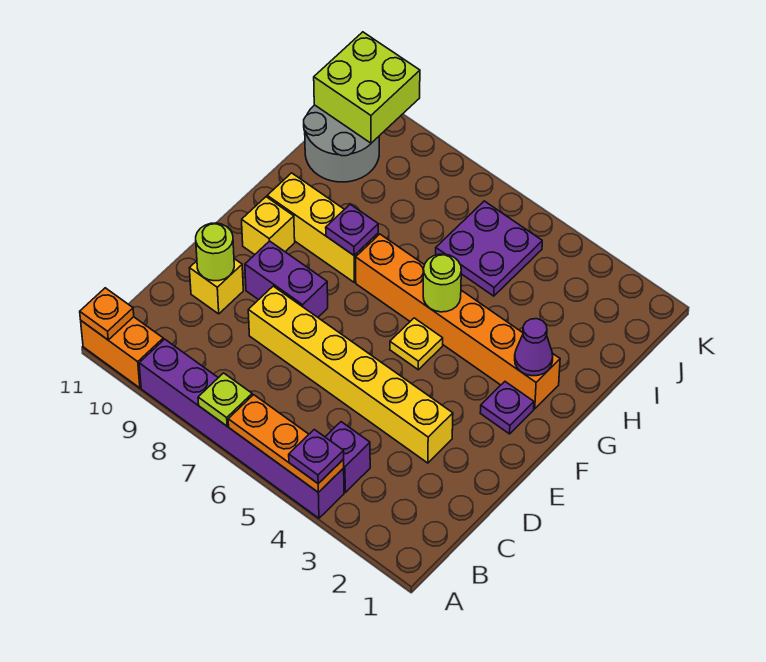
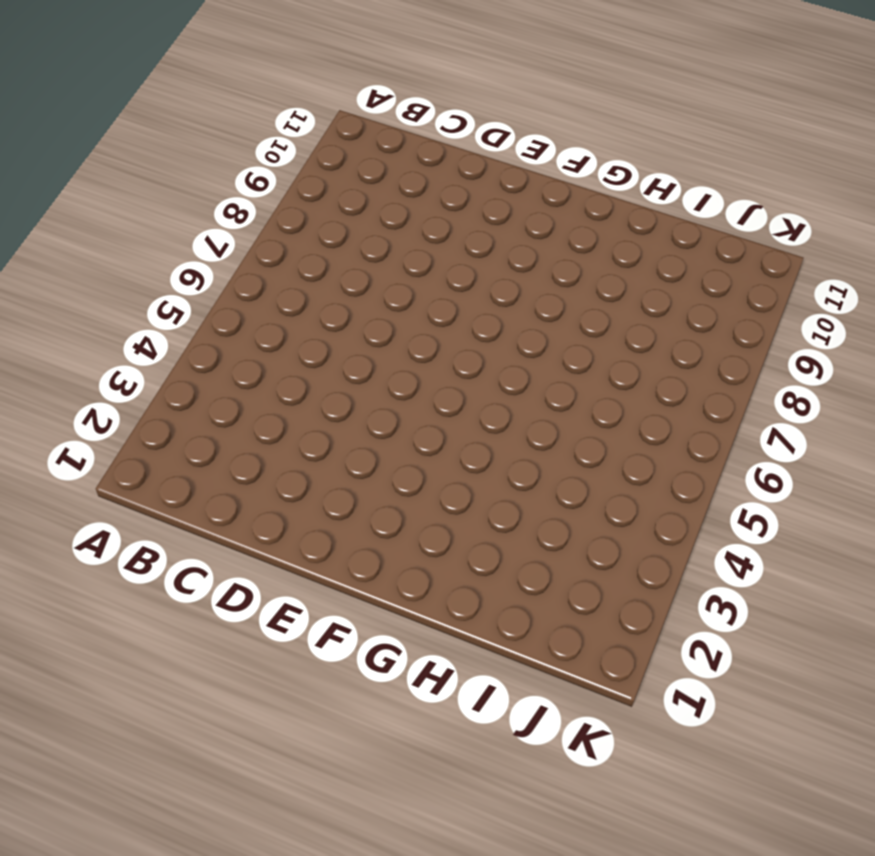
none -> purple 1x6 brick [139,339,344,518]
none -> orange 1x2 brick [81,317,163,388]
none -> purple 1x1 brick [325,422,370,492]

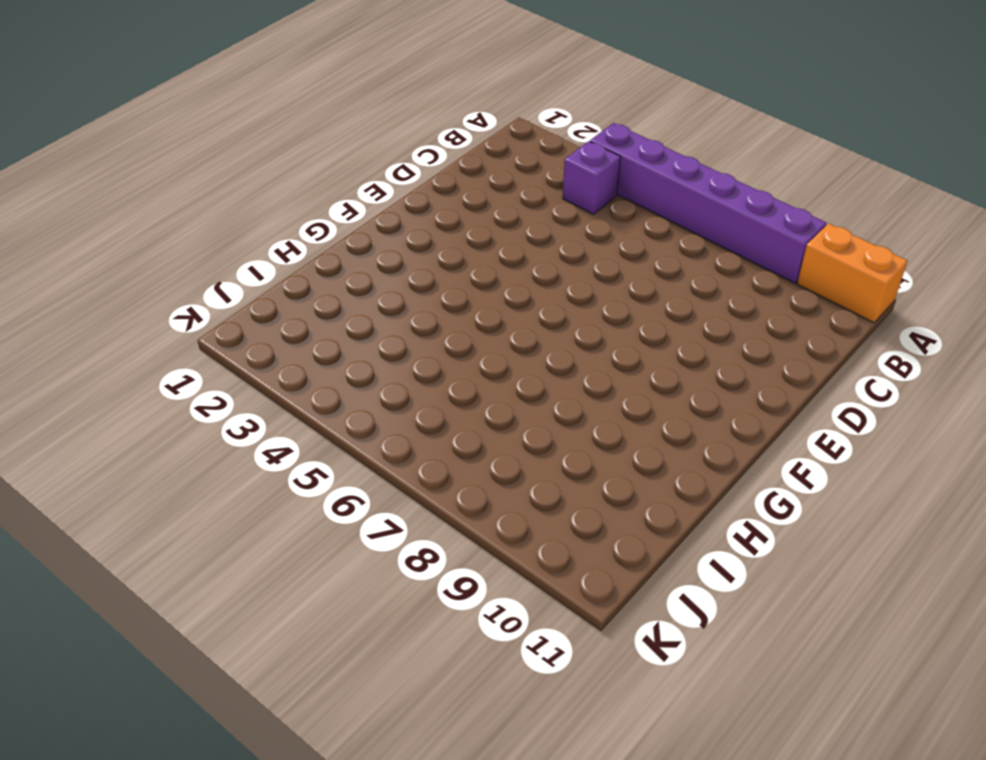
none -> yellow 1x6 brick [248,286,453,463]
none -> yellow 1x1 brick [189,259,243,314]
none -> purple 1x2 brick [245,241,328,317]

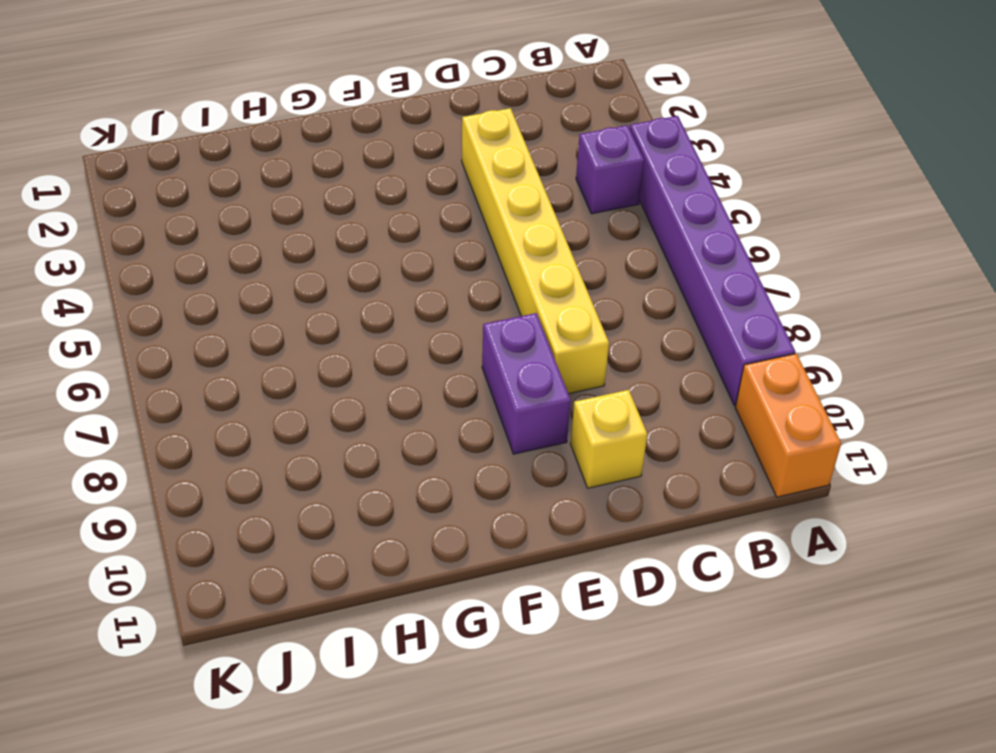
none -> purple 1x1 plate [480,382,534,434]
none -> yellow 1x1 plate [390,318,443,370]
none -> yellow 1x1 brick [242,197,295,255]

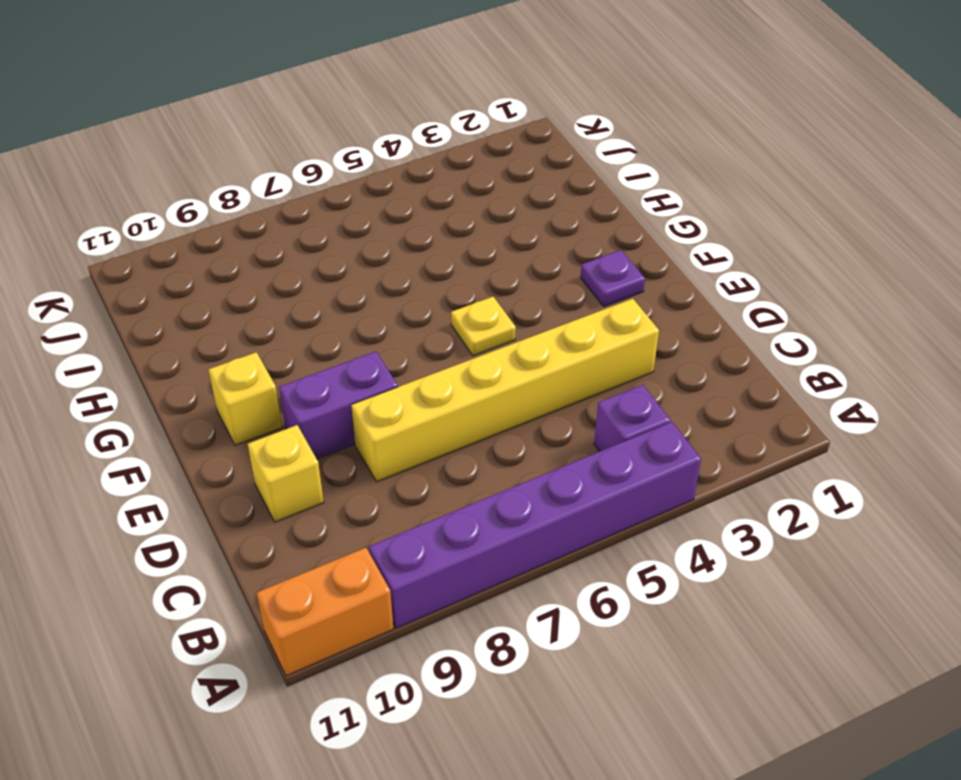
none -> orange 1x6 brick [356,234,560,409]
none -> yellow 1x3 brick [267,173,378,282]
none -> purple 2x2 plate [436,201,542,296]

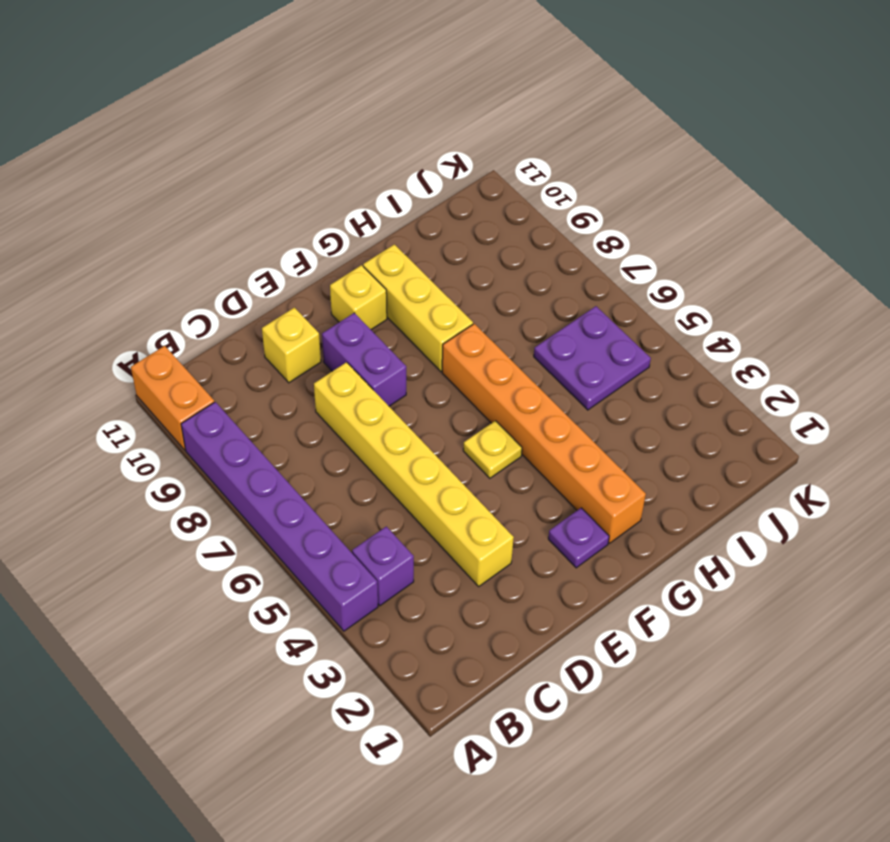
none -> grey 2x2 round brick [304,105,379,182]
none -> orange 1x3 plate [228,395,344,492]
none -> lime 1x1 plate [198,373,252,426]

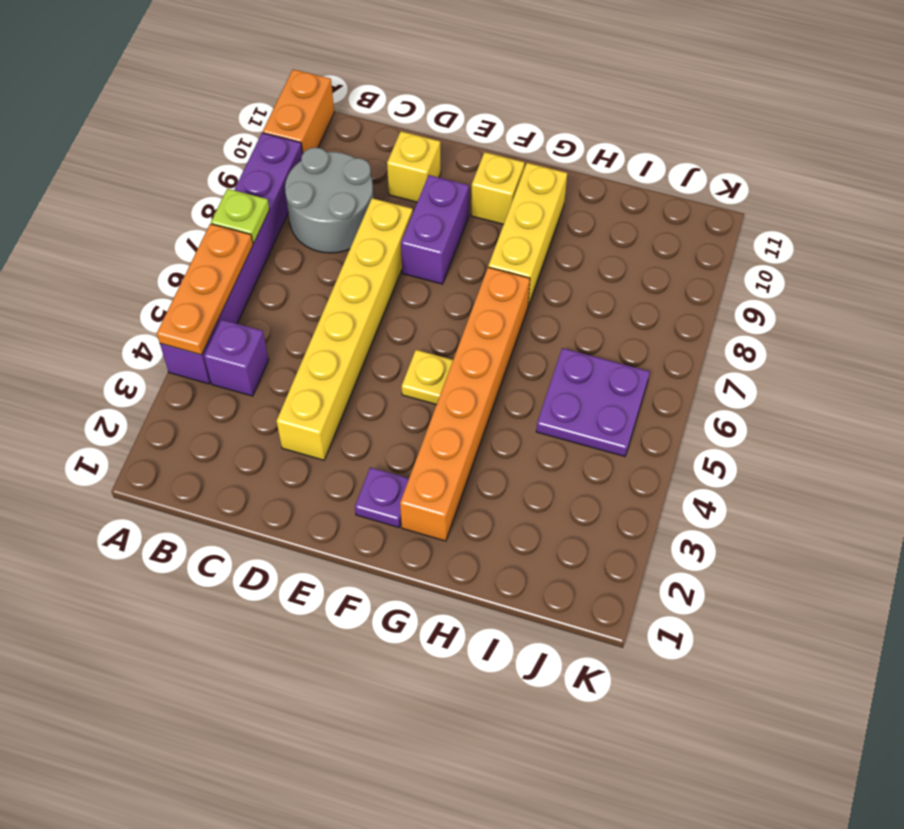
grey 2x2 round brick [285,148,373,253] -> grey 2x2 round brick moved to [304,105,379,182]
none -> orange 1x1 plate [80,288,134,340]
none -> lime 1x1 round brick [196,223,234,281]
none -> purple 1x1 cone [515,319,553,376]

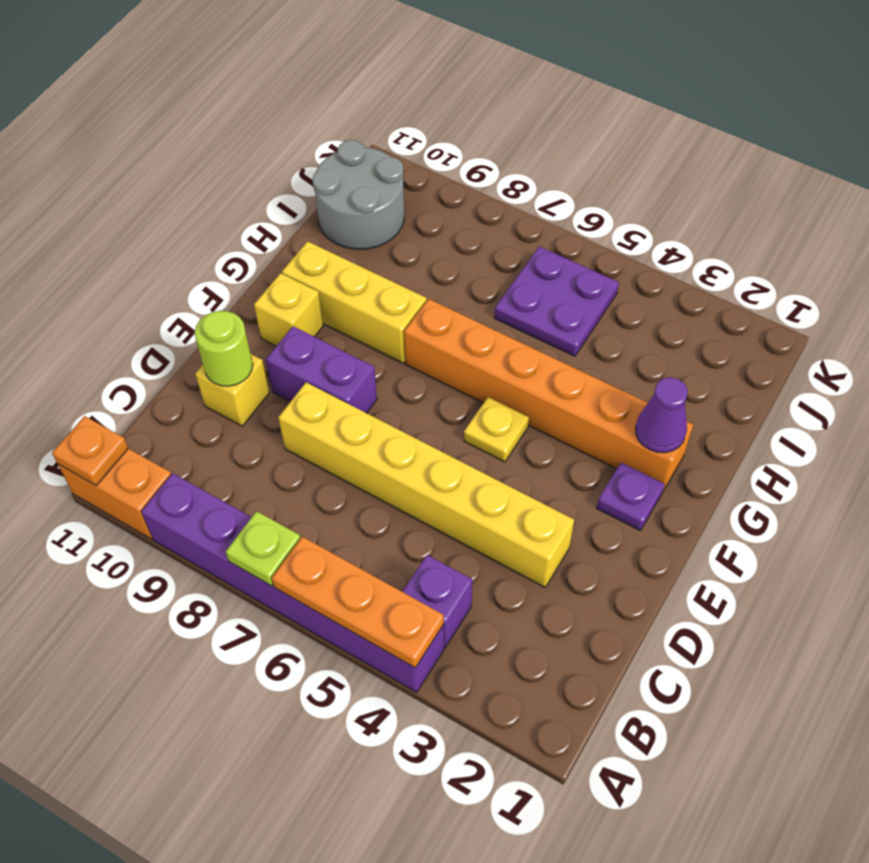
none -> lime 1x1 round brick [423,254,461,312]
none -> purple 1x1 plate [326,204,378,255]
none -> lime 2x2 brick [314,32,420,143]

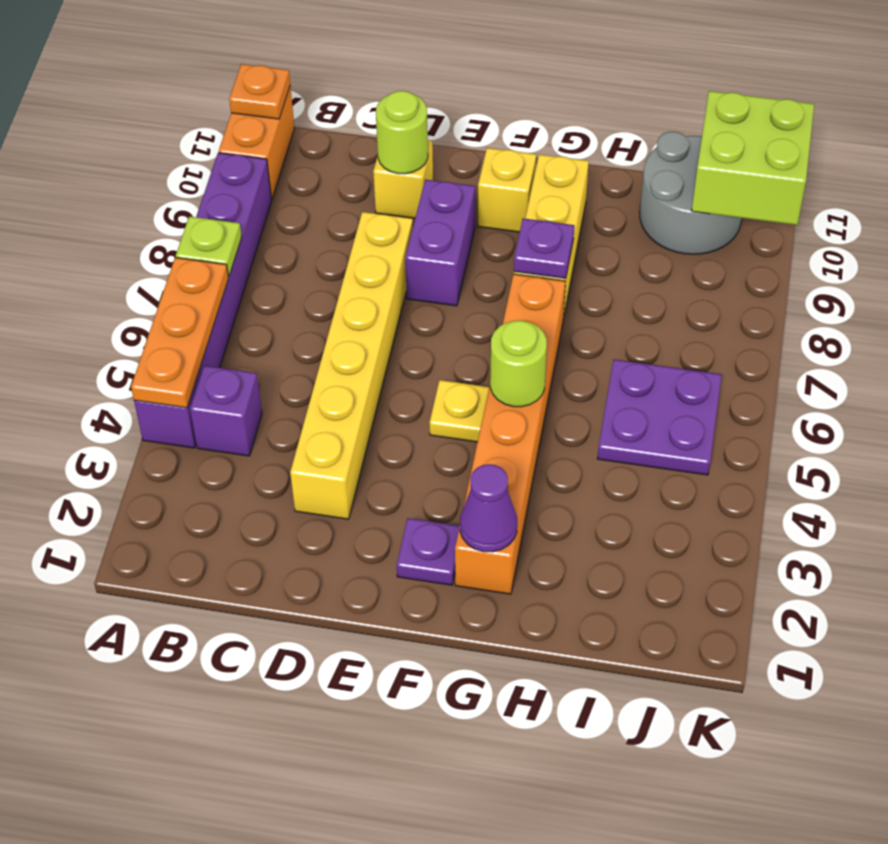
none -> purple 1x1 plate [289,430,344,484]

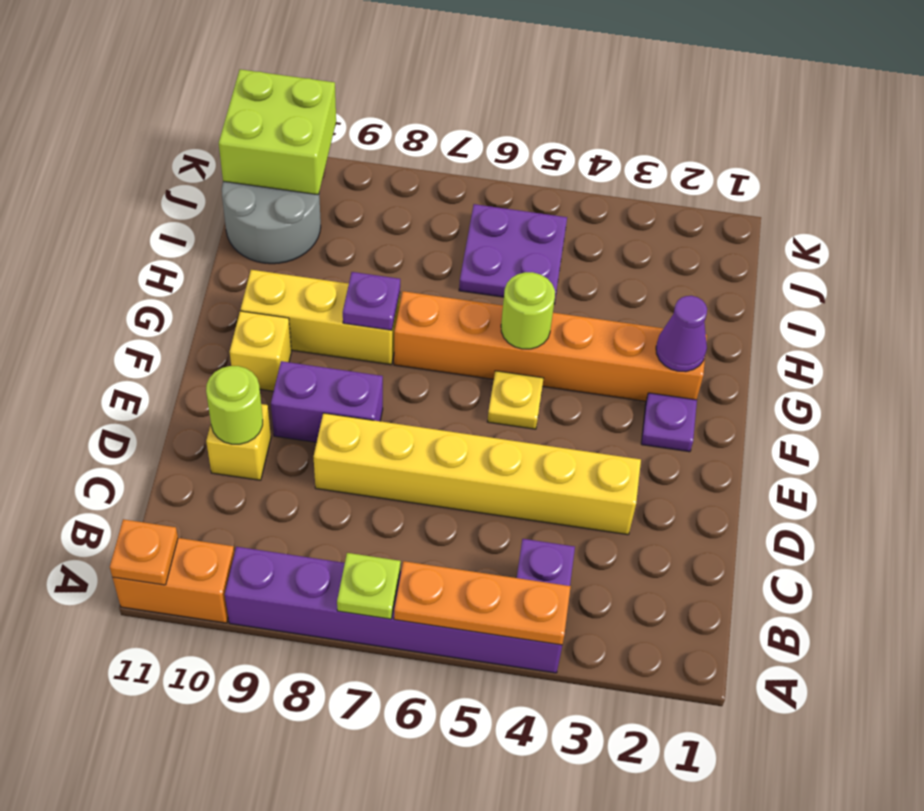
none -> purple 1x1 plate [289,430,344,484]

